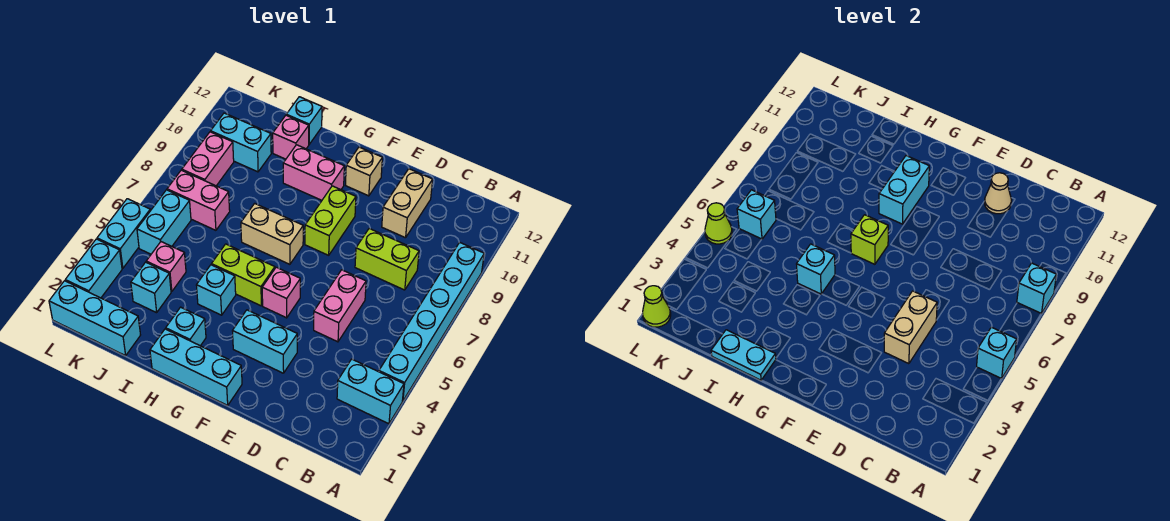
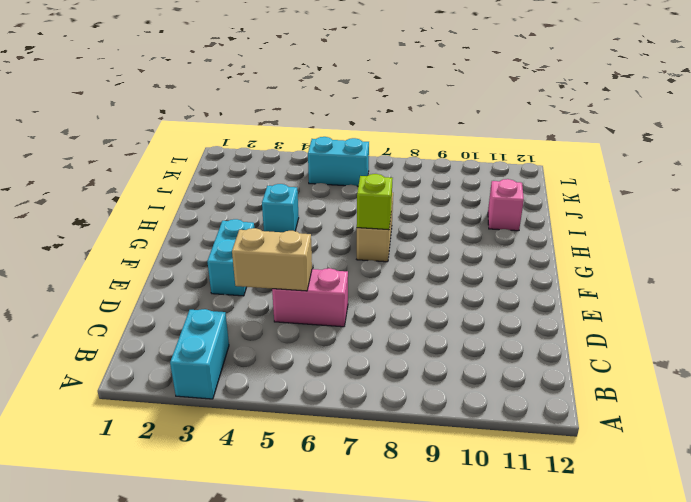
none -> cyan 1x6 brick [379,242,484,401]
none -> lime 1x2 brick [355,229,419,290]
none -> tan 1x2 brick [382,169,433,238]
none -> cyan 1x3 brick [150,329,242,405]

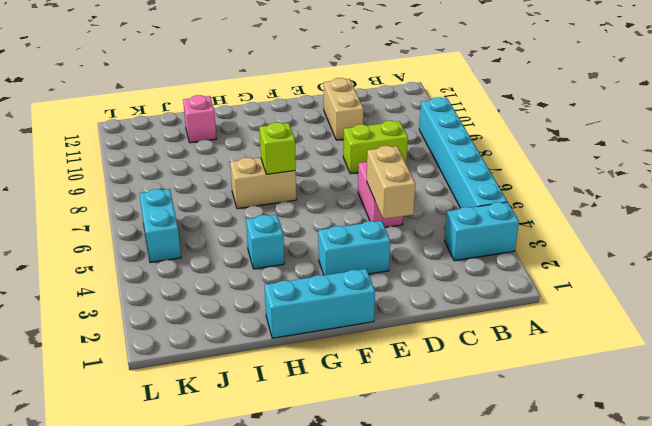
none -> pink 1x1 brick [262,267,300,318]
none -> lime 1x2 brick [305,186,356,255]
none -> tan 1x1 brick [346,147,382,196]
none -> lime 1x2 brick [212,244,275,306]

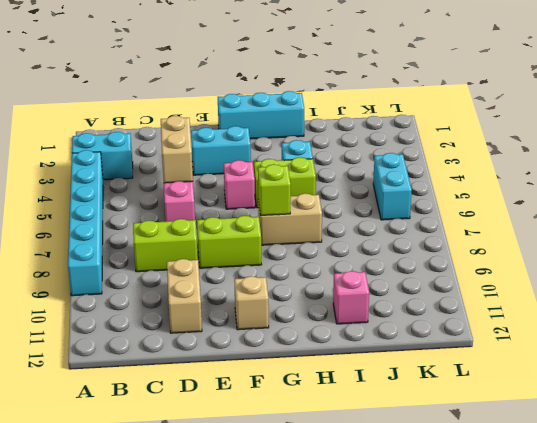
lime 1x2 brick [197,216,262,268] -> lime 1x2 brick turned to [305,186,356,255]
none -> pink 1x2 brick [283,145,344,200]
none -> cyan 1x1 brick [166,307,206,346]
none -> cyan 1x1 brick [286,97,322,144]
none -> cyan 1x3 brick [49,281,140,356]

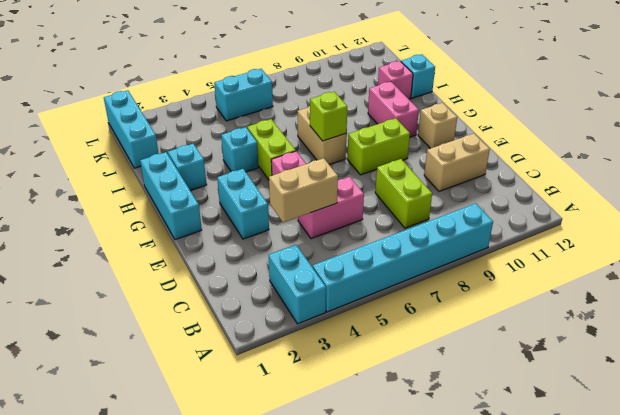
none -> cyan 1x1 brick [131,262,171,313]
none -> pink 1x1 brick [146,242,186,292]
none -> pink 1x2 brick [167,170,230,230]
none -> cyan 1x2 brick [211,113,271,172]

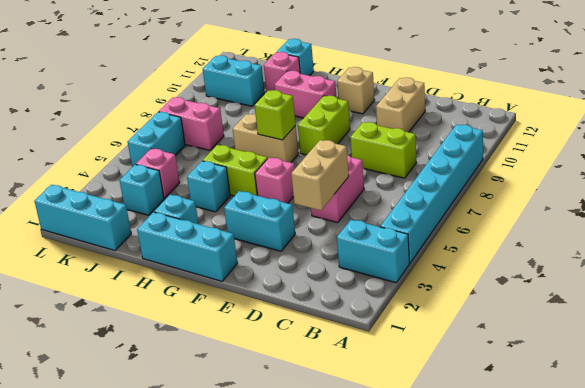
none -> pink 1x2 brick [182,132,234,186]
none -> cyan 1x2 brick [65,239,122,298]
none -> cyan 1x2 brick [97,199,150,268]
none -> cyan 1x1 brick [977,327,1017,379]

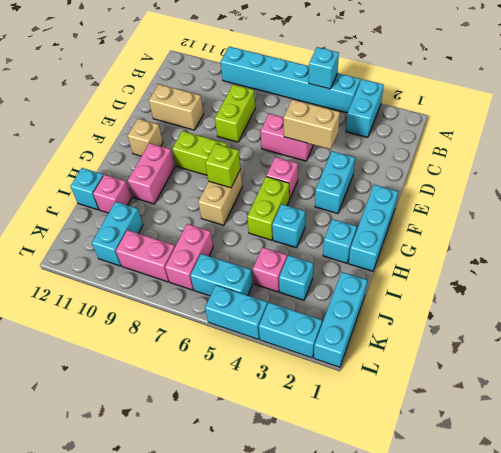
none -> cyan 1x1 brick [1017,263,1056,314]
none -> tan 1x1 cone [985,173,1011,214]
none -> cyan 1x2 brick [879,156,929,224]
none -> cyan 1x2 plate [711,330,776,380]

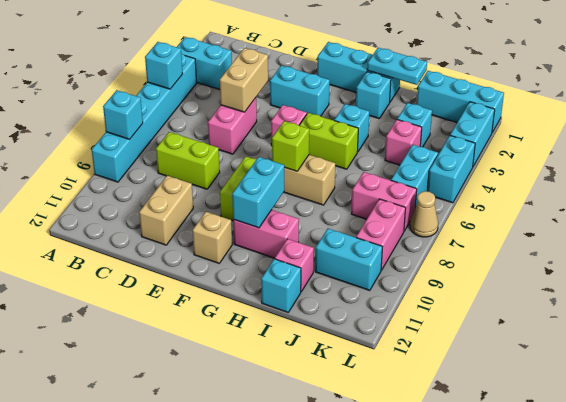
tan 1x1 cone [410,191,438,237] -> tan 1x1 cone moved to [985,173,1011,214]
none -> cyan 1x1 brick [797,244,835,294]
none -> cyan 1x1 brick [737,190,776,239]
none -> lime 1x1 cone [642,286,671,327]
none -> lime 1x1 cone [705,203,732,244]

